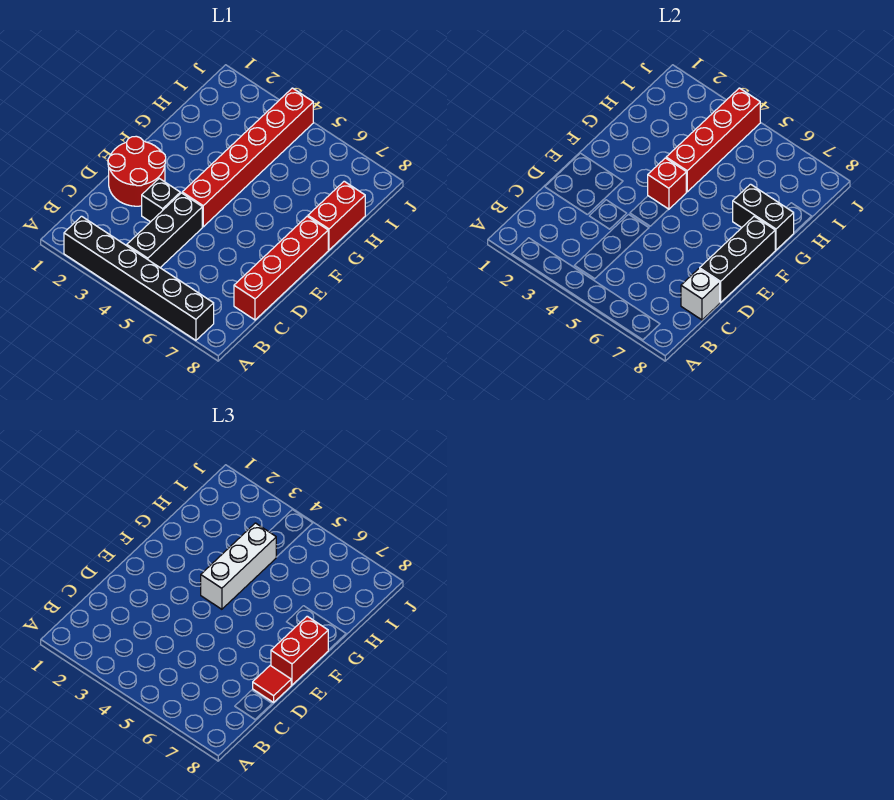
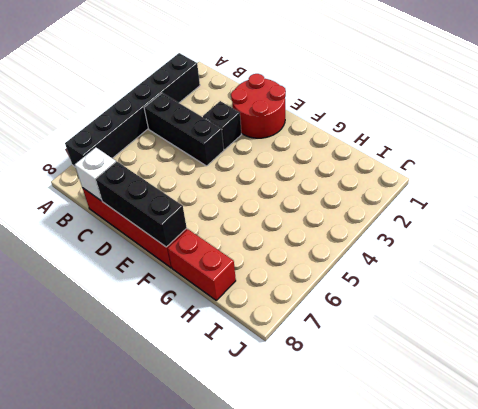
none -> red 1x6 brick [182,88,313,227]
none -> red 1x1 brick [648,158,686,209]
none -> red 1x4 brick [666,88,760,192]

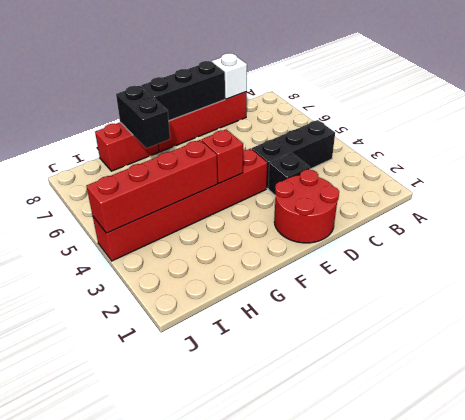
none -> black 1x6 brick [64,216,214,340]
none -> red 1x1 tile [253,666,291,702]
none -> red 1x2 brick [271,616,328,685]

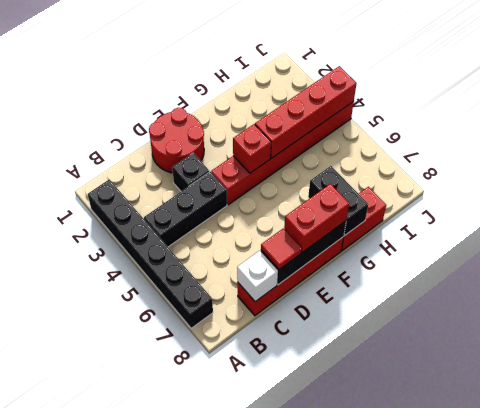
none -> white 1x3 brick [201,523,276,609]

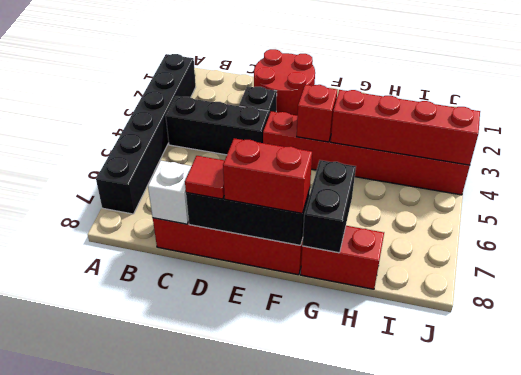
none -> white 1x3 brick [201,523,276,609]

